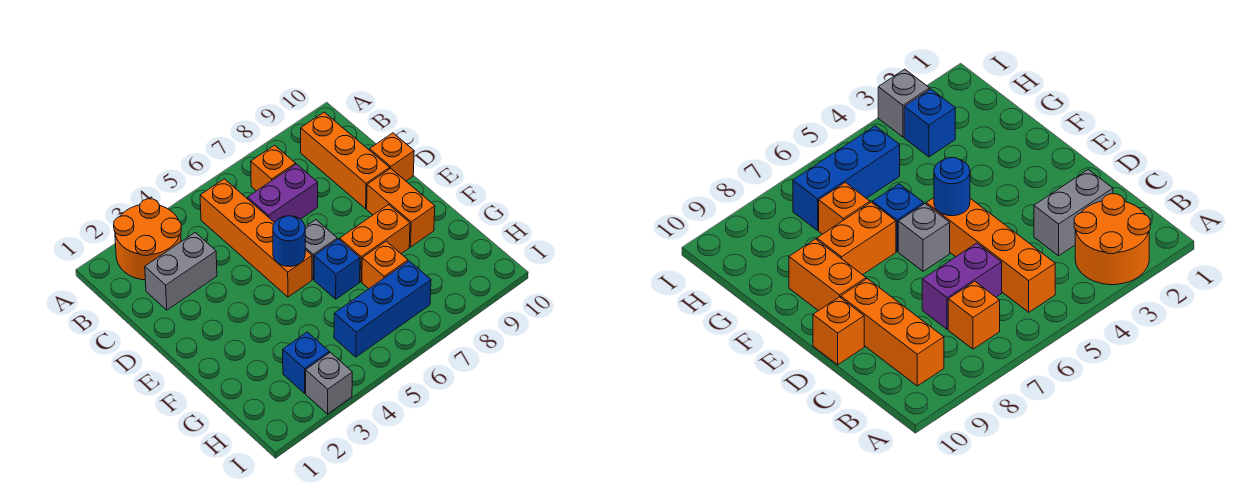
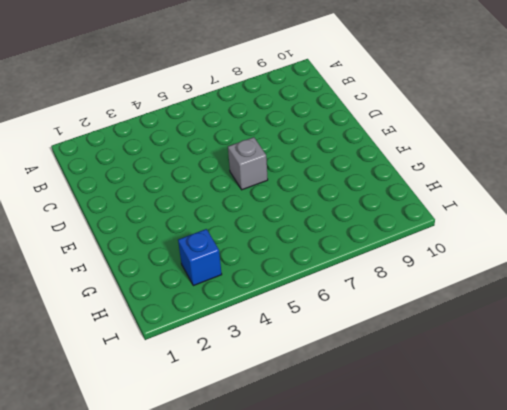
none -> orange 2x2 round brick [114,199,181,280]
none -> orange 1x4 brick [200,179,312,297]
none -> orange 1x1 brick [251,145,296,191]

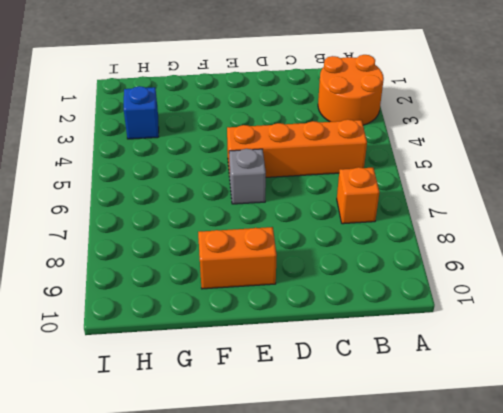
none -> orange 1x3 brick [301,112,390,209]
none -> grey 1x2 brick [145,233,217,310]
none -> purple 1x2 brick [248,164,318,223]

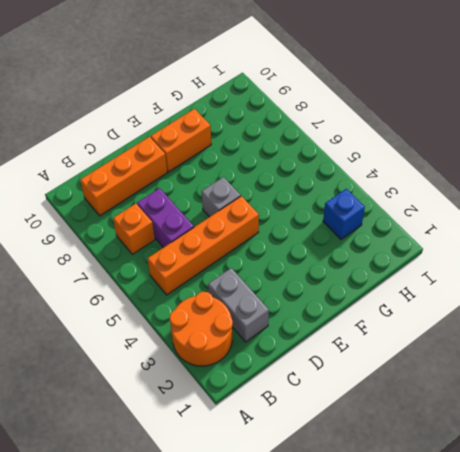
none -> orange 1x1 brick [370,133,414,181]
none -> blue 1x1 brick [314,239,360,299]
none -> orange 1x2 brick [340,205,410,282]

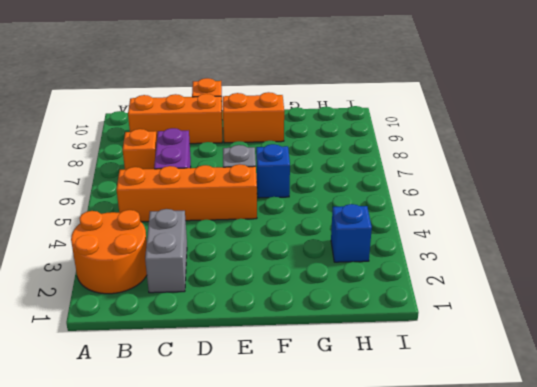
none -> orange 1x2 brick [340,205,410,282]
none -> orange 1x1 brick [362,241,408,289]
none -> blue 1x3 brick [334,261,431,357]

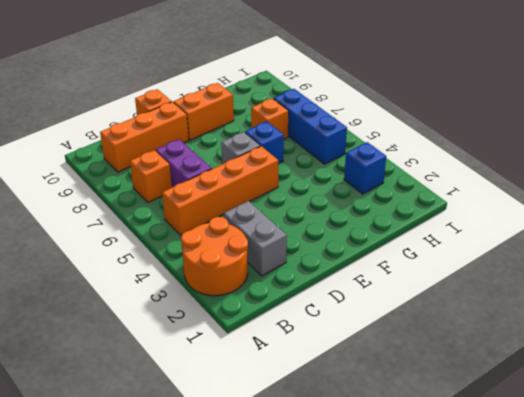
none -> orange 1x2 brick [340,205,410,282]
none -> grey 1x1 brick [306,352,352,414]
none -> blue 1x1 round brick [273,216,305,267]

